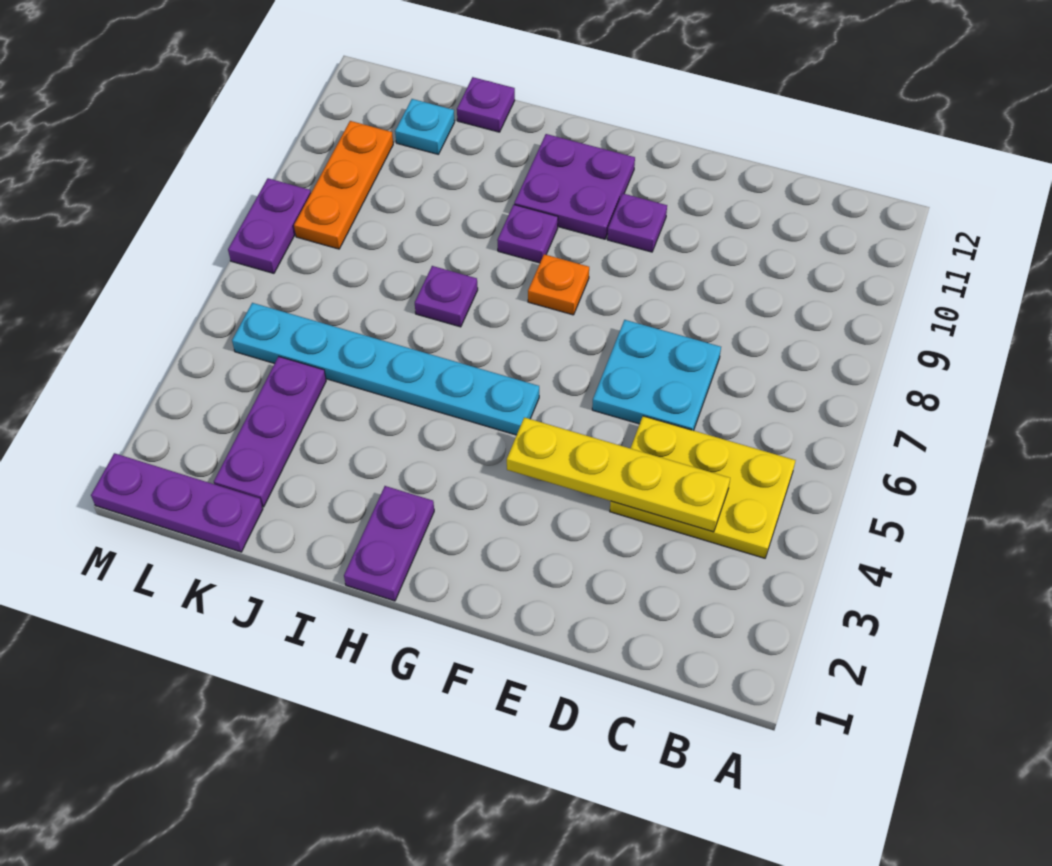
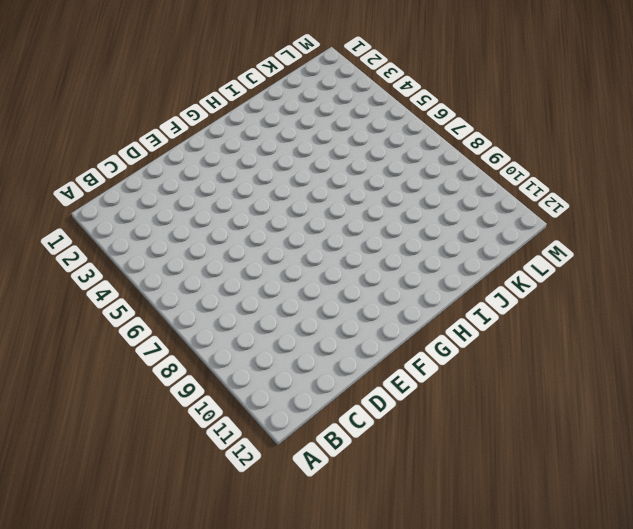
none -> yellow 2x3 plate [610,416,796,558]
none -> cyan 2x2 plate [592,320,721,431]
none -> purple 1x1 plate [607,194,667,252]

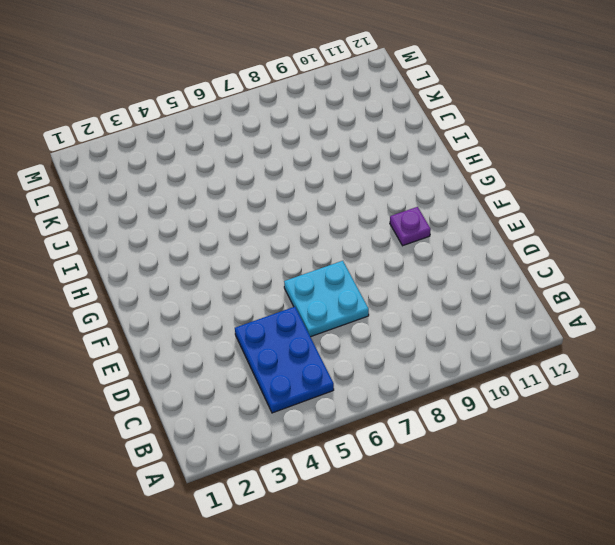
blue 2x3 plate [235,307,334,413] -> yellow 2x3 plate [610,416,796,558]
none -> cyan 1x6 plate [232,303,539,435]
none -> orange 1x1 plate [528,254,589,315]
none -> purple 2x2 plate [514,134,635,239]

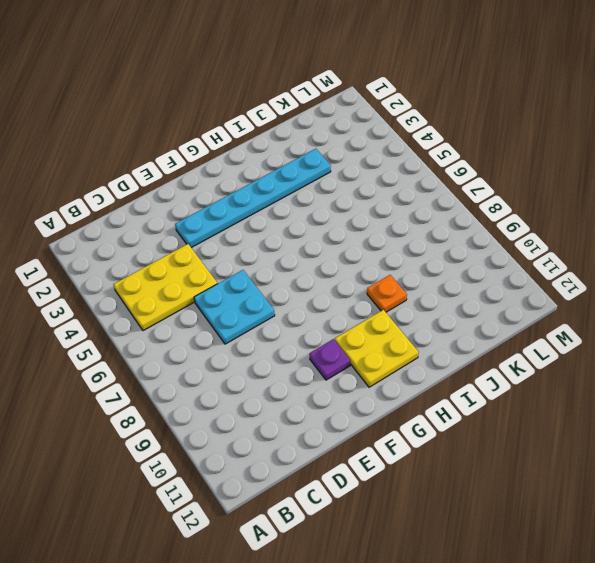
cyan 1x6 plate [175,149,331,248] -> cyan 1x6 plate moved to [232,303,539,435]
yellow 2x2 plate [335,310,419,387] -> purple 2x2 plate [514,134,635,239]
orange 1x1 plate [367,275,407,312] -> orange 1x1 plate moved to [528,254,589,315]
none -> purple 1x2 plate [344,486,434,601]
none -> purple 1x1 plate [497,205,558,263]
none -> purple 1x1 plate [415,266,478,327]

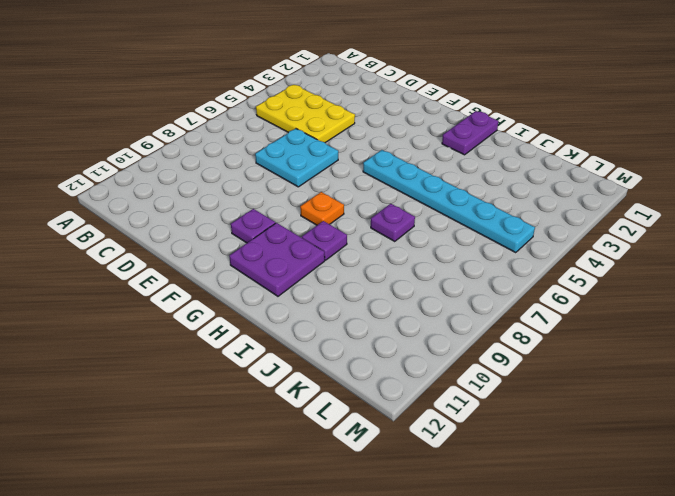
none -> purple 1x1 plate [457,77,515,132]
none -> purple 1x3 plate [91,453,263,552]
none -> purple 1x3 plate [214,356,326,507]

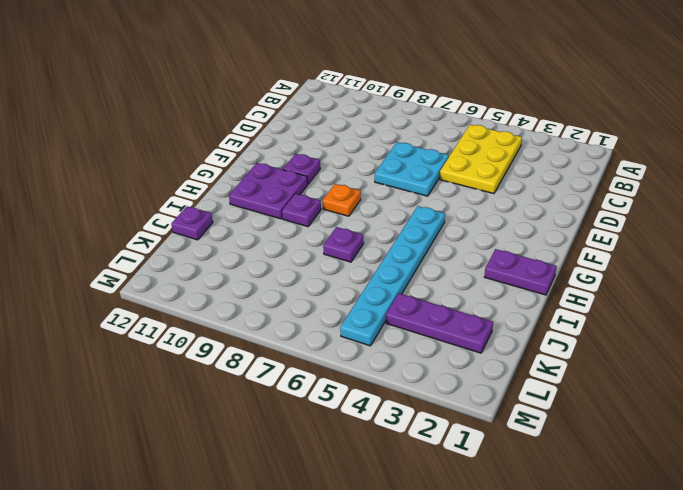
none -> purple 1x3 plate [91,453,263,552]
none -> cyan 1x1 plate [395,99,455,154]
none -> orange 1x3 plate [294,121,393,249]

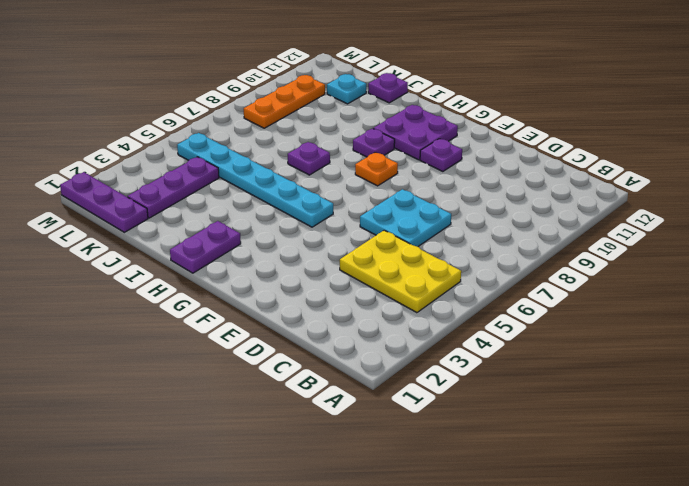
none -> purple 1x2 plate [228,178,311,273]
none -> yellow 1x4 plate [507,417,730,532]

